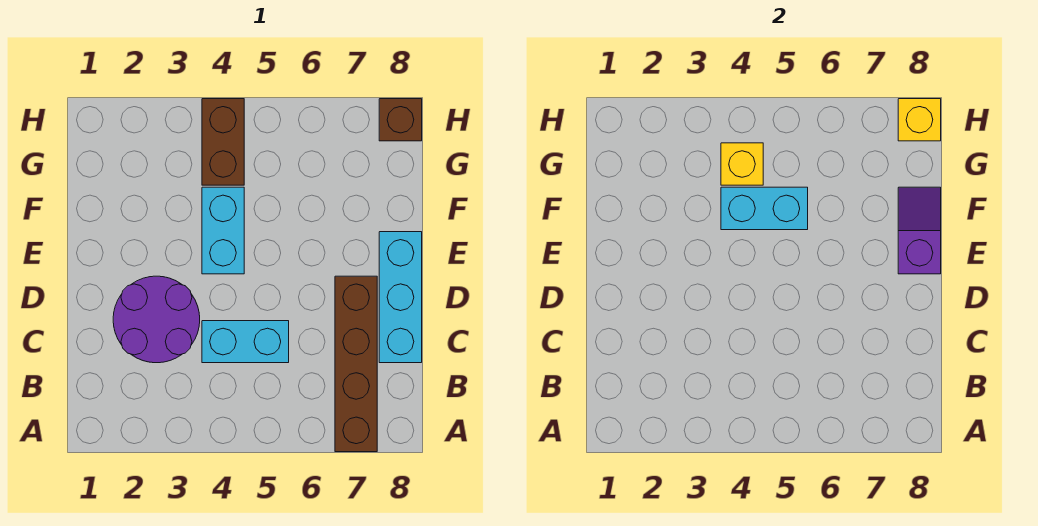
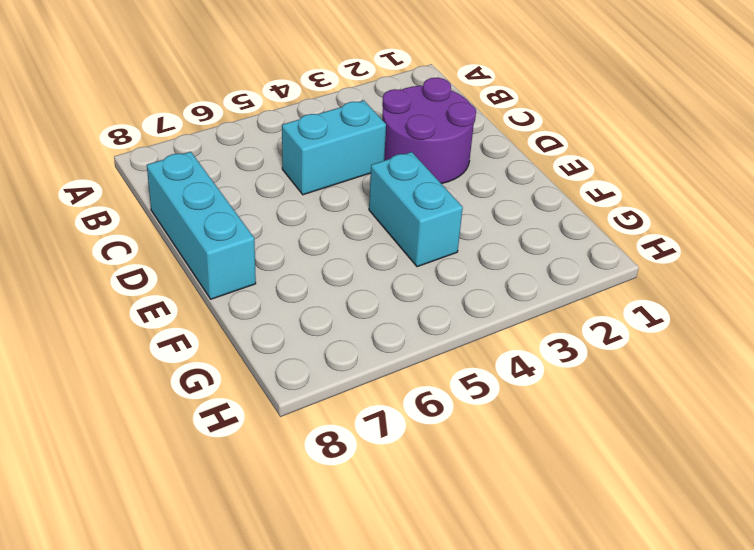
none -> brown 1x4 brick [335,276,377,452]
none -> brown 1x2 brick [202,99,244,185]

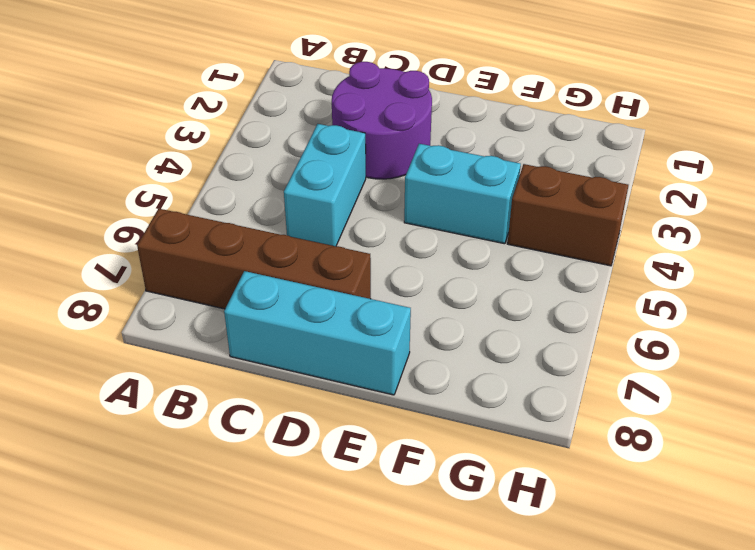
none -> brown 1x1 brick [379,99,422,141]
none -> purple 1x2 slope [898,187,941,274]

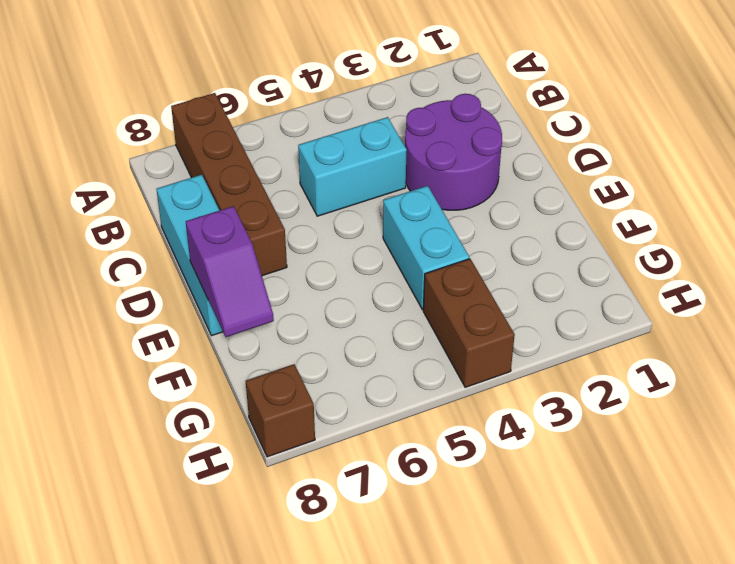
none -> cyan 1x2 brick [721,187,808,230]
none -> yellow 1x1 brick [721,143,763,185]

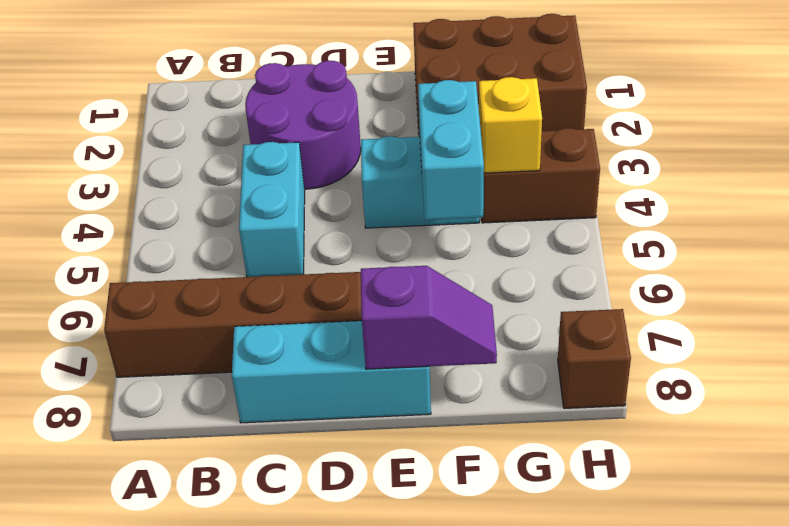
brown 2x3 brick [413,14,587,137] -> none
none -> yellow 1x1 brick [898,99,941,141]

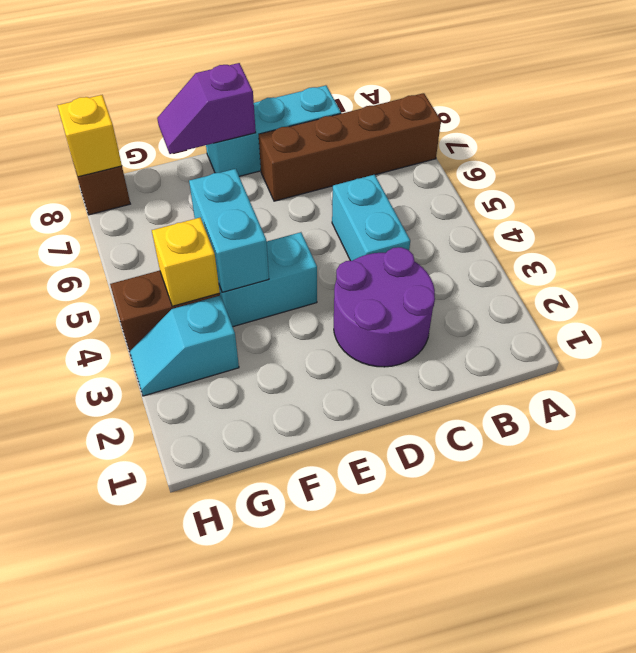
cyan 1x2 slope [130,296,239,396] -> none

